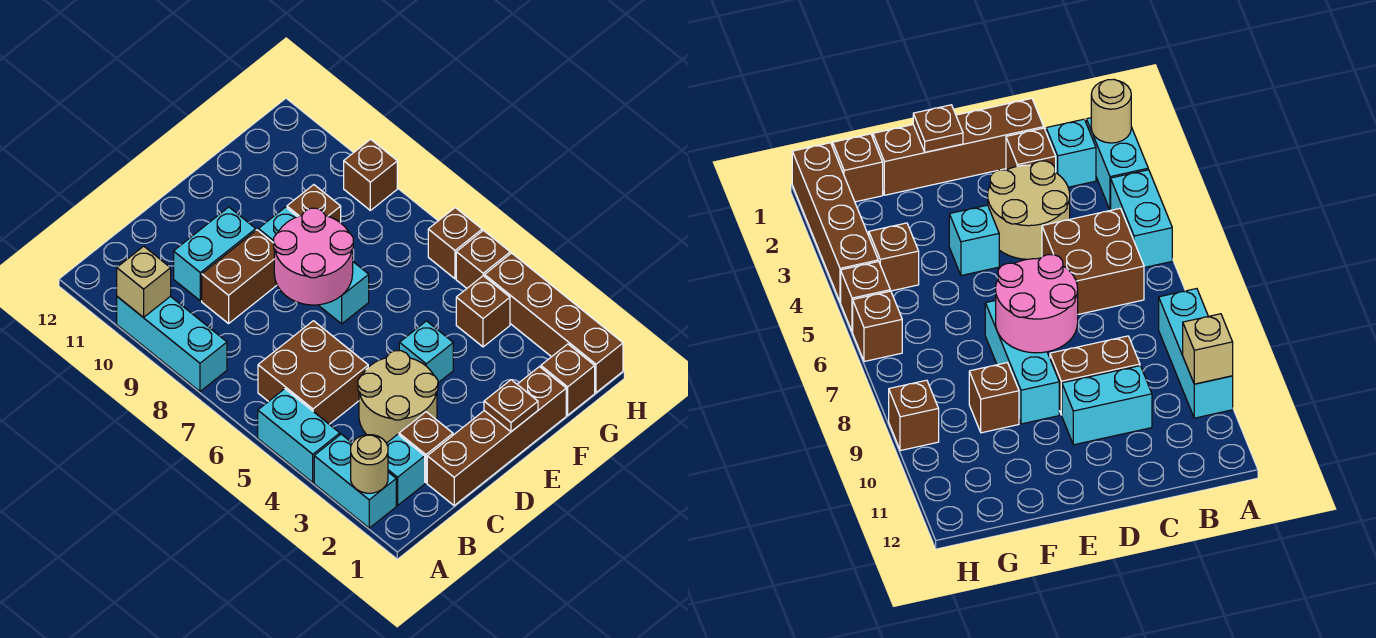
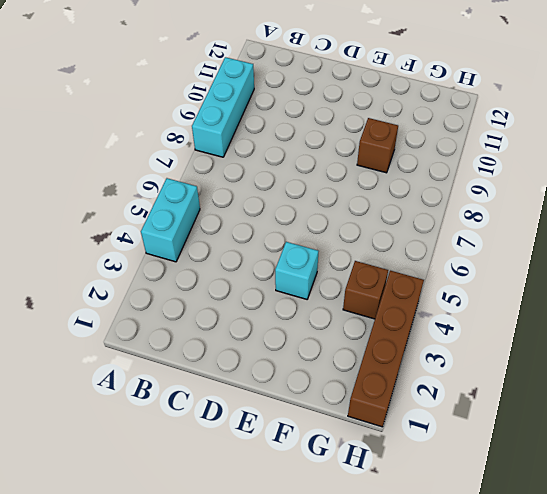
none -> cyan 1x2 brick [314,434,396,528]
none -> cyan 1x1 brick [387,434,425,505]
none -> brown 2x2 brick [258,321,368,424]

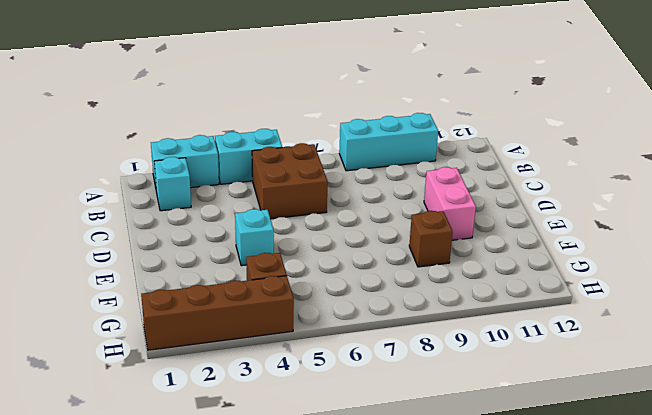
pink 1x2 brick [424,167,476,240] -> cyan 1x2 brick [174,207,256,301]
none -> brown 1x4 brick [427,367,566,506]
none -> brown 1x1 brick [399,412,453,483]
none -> tan 2x2 round brick [358,351,438,443]

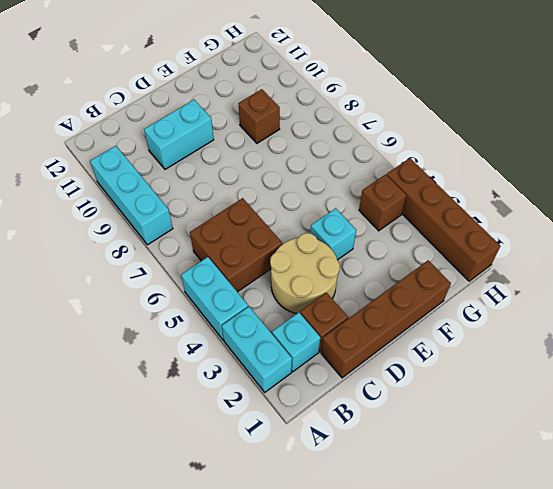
none -> brown 1x2 brick [202,230,277,324]
none -> cyan 1x3 brick [258,207,369,324]
none -> brown 1x1 brick [541,344,595,415]

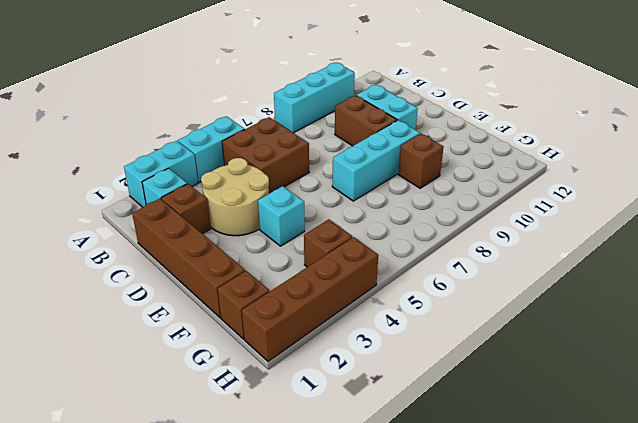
none -> brown 1x1 brick [456,230,510,288]
none -> brown 1x1 brick [428,208,482,279]
none -> brown 1x1 brick [344,139,397,210]

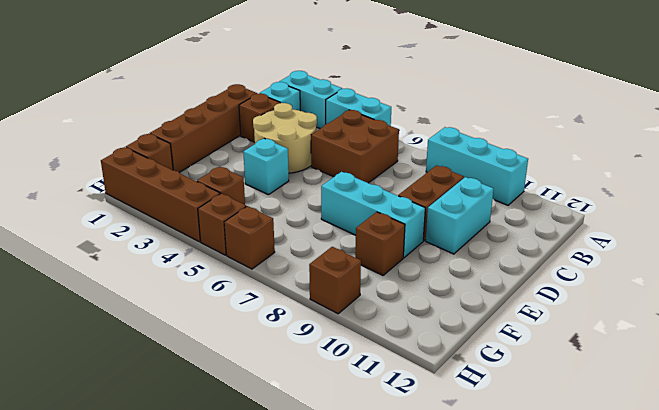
none -> tan 1x1 round brick [351,435,388,493]
none -> tan 1x1 brick [117,246,171,317]
none -> pink 2x2 round brick [274,208,353,305]

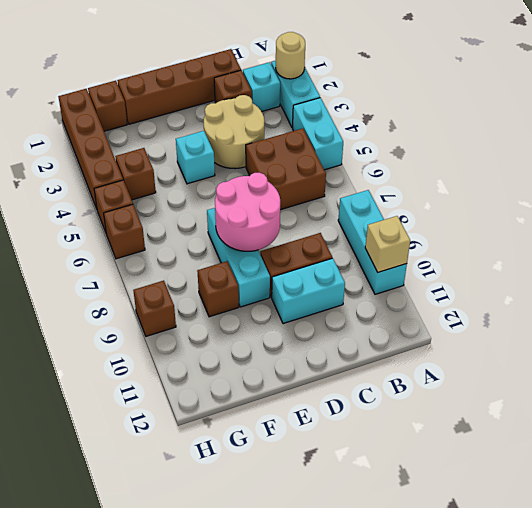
none -> brown 1x1 plate [484,380,538,432]

